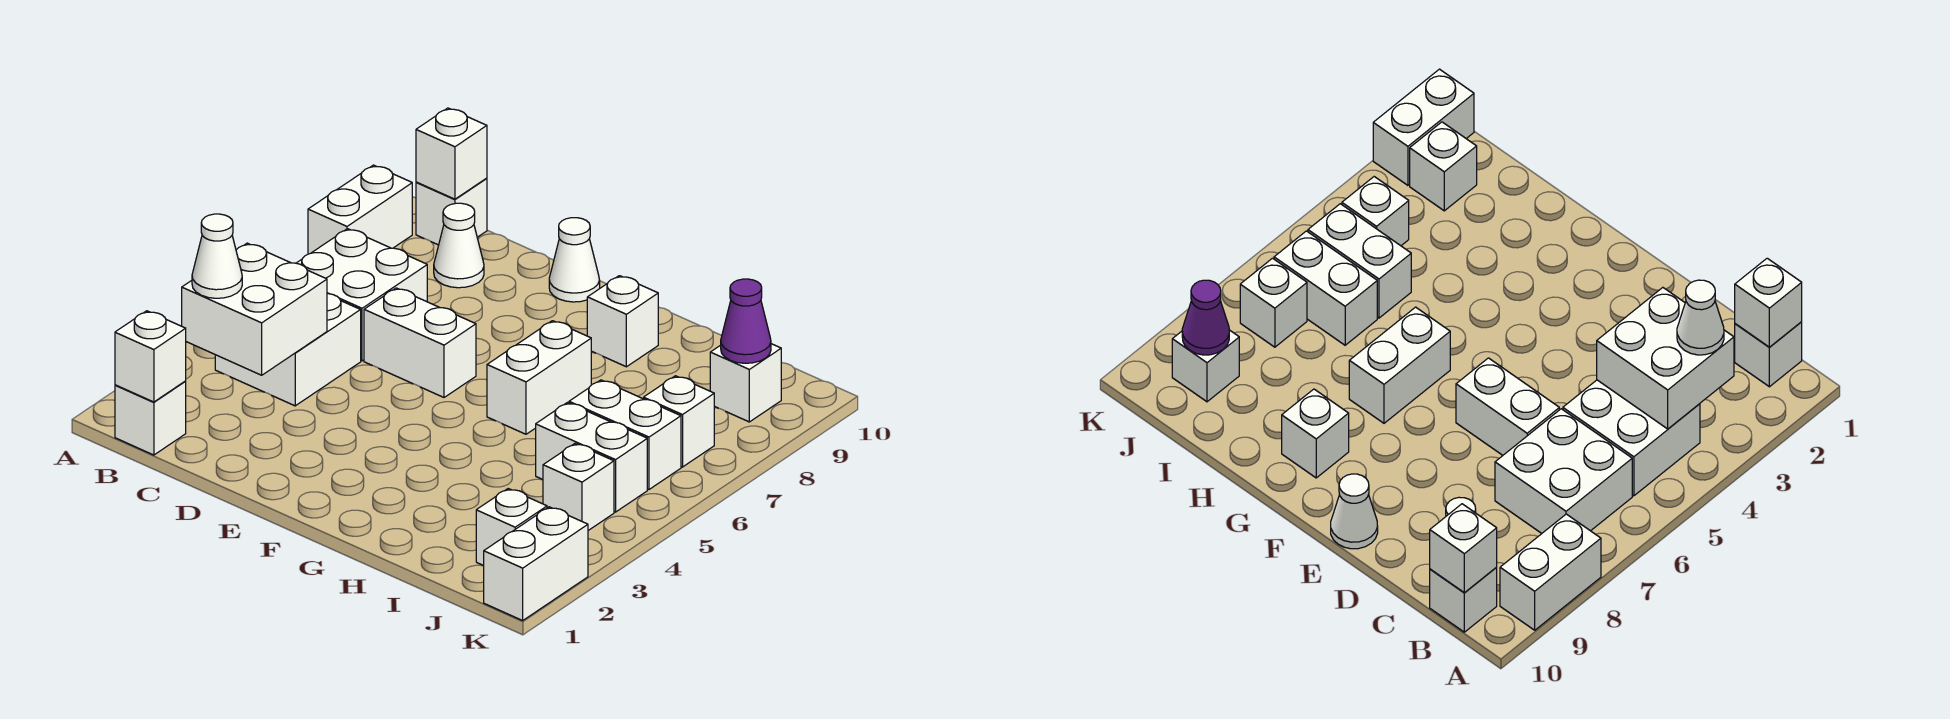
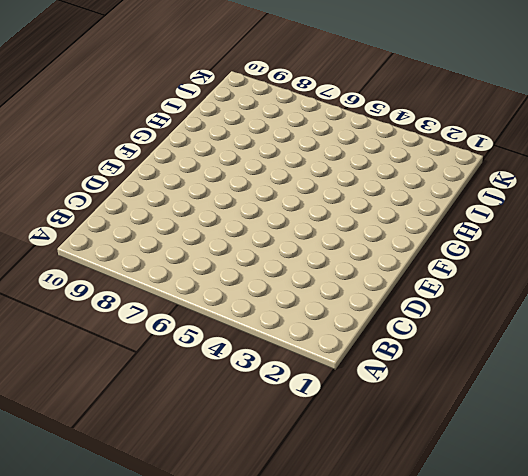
none -> white 1x2 brick [308,165,412,254]
none -> white 1x1 brick [115,381,186,455]
none -> white 2x2 brick [215,294,361,406]

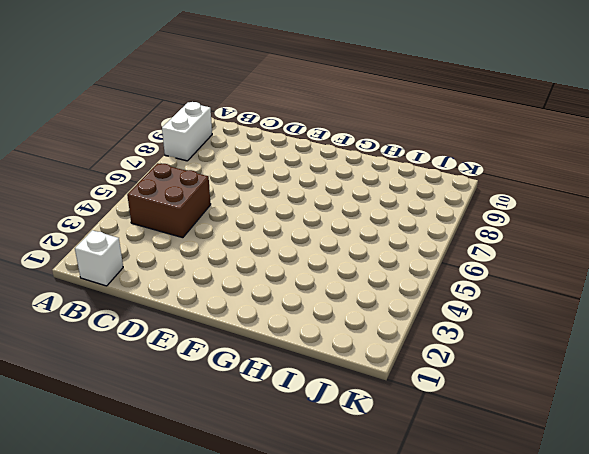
brown 2x2 brick [127,163,211,238] -> white 2x2 brick [215,294,361,406]
none -> white 2x2 brick [297,229,427,361]
none -> white 1x1 brick [416,178,487,245]
none -> white 1x1 cone [434,203,484,288]

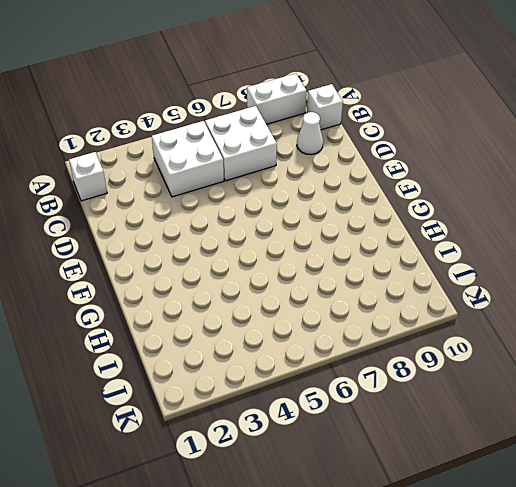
none -> white 1x2 brick [364,288,476,397]
none -> white 1x1 cone [549,218,600,302]
none -> white 1x2 brick [487,321,591,434]

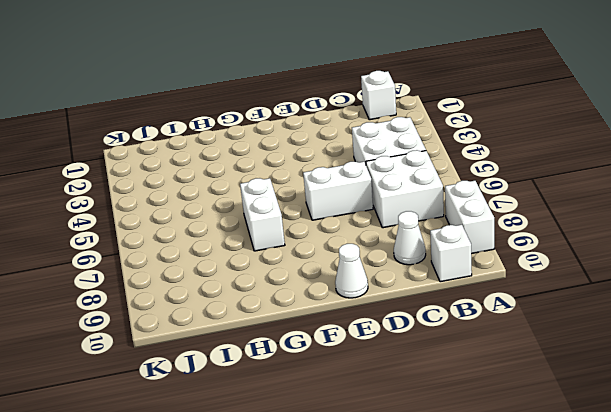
none -> white 1x1 brick [587,276,658,367]
none -> white 1x2 brick [536,403,647,512]
none -> white 1x2 brick [569,380,681,489]

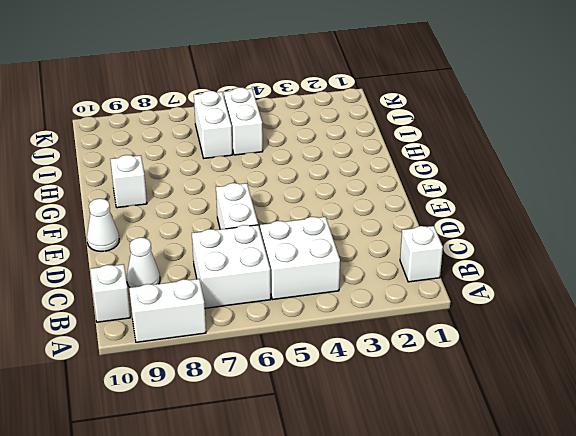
none -> white 1x2 brick [487,321,591,434]
none -> white 1x1 brick [476,489,547,566]
none -> white 1x1 brick [543,444,614,530]

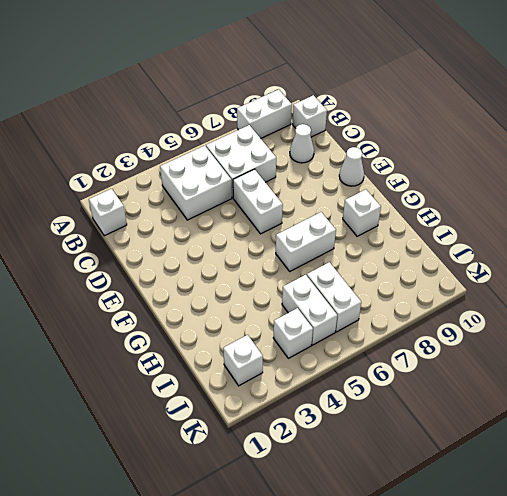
none -> white 1x1 brick [644,376,714,467]
none -> white 1x1 brick [710,344,782,422]
none -> white 1x2 brick [484,507,588,621]

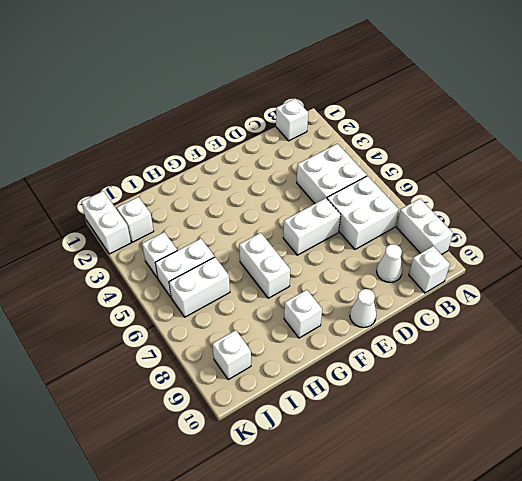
none -> white 1x1 brick [644,376,714,467]
none -> white 1x1 brick [115,311,186,402]
none -> white 2x2 brick [182,243,327,375]

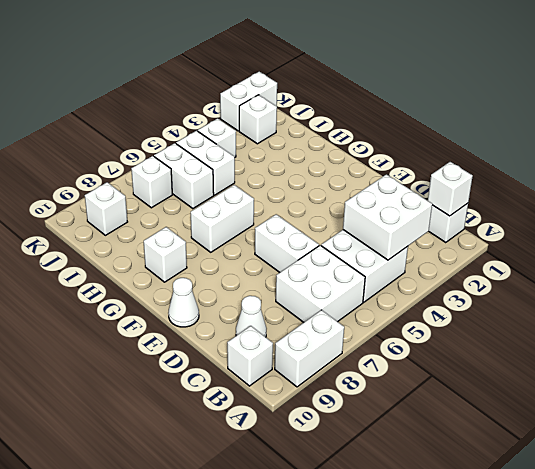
none -> white 1x1 brick [416,108,487,199]
none -> purple 1x1 cone [721,279,771,363]
none -> white 1x1 cone [192,214,242,298]

